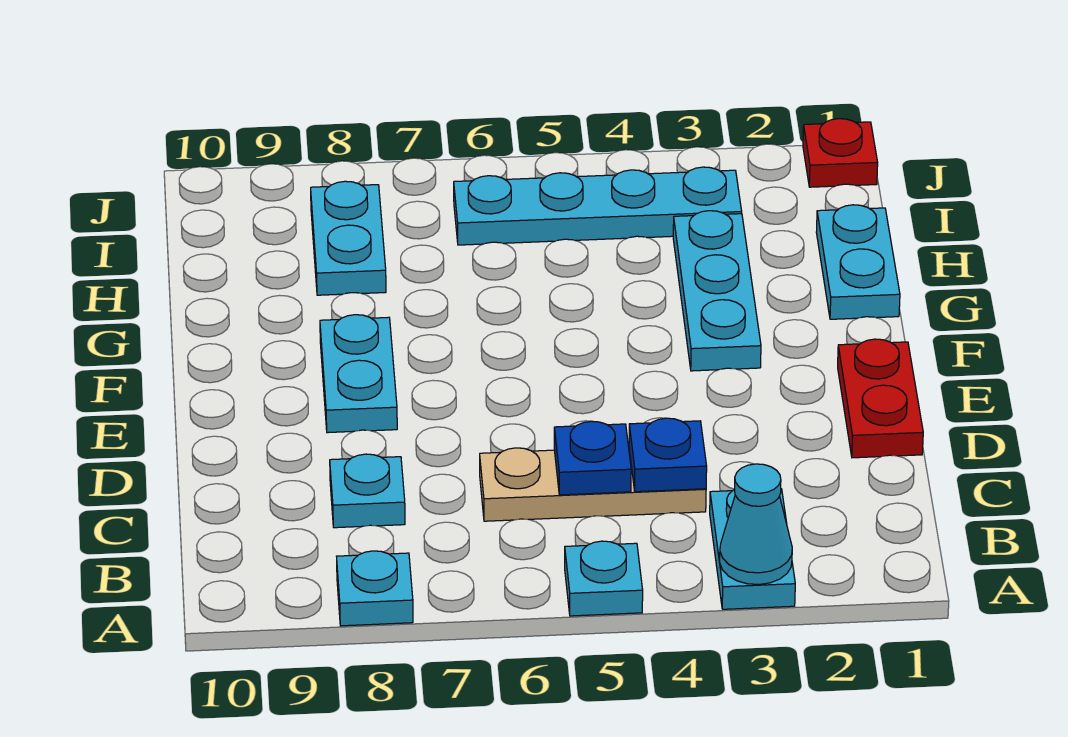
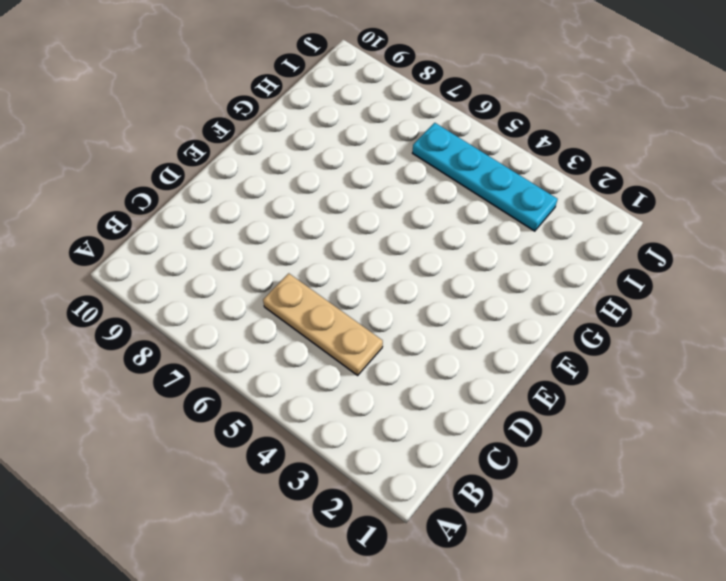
none -> cyan 1x2 plate [710,489,795,609]
none -> cyan 1x1 plate [565,541,643,616]
none -> cyan 1x1 plate [336,551,413,626]

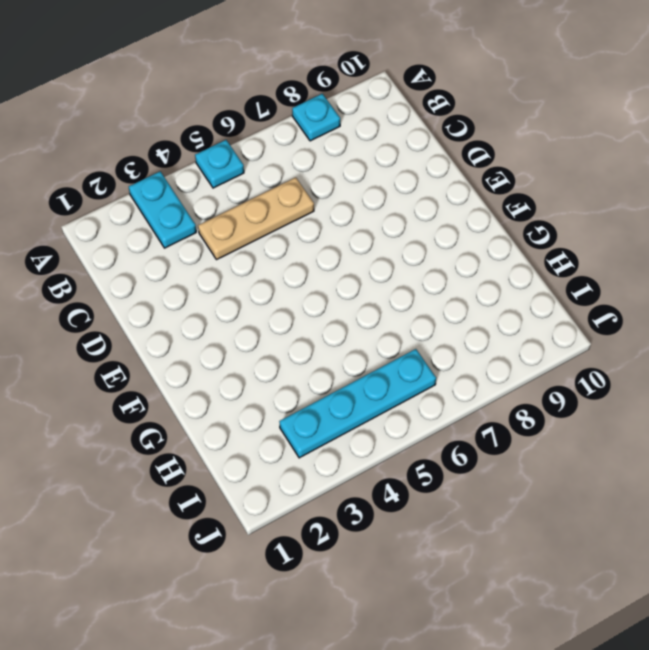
none -> cyan 1x1 plate [330,454,405,528]
none -> red 1x2 plate [838,339,923,458]
none -> cyan 1x2 plate [320,315,397,433]

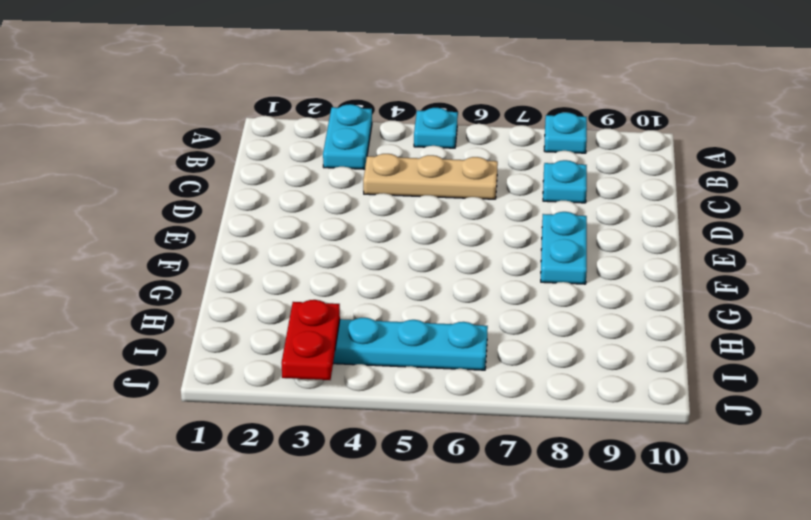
red 1x2 plate [282,300,340,380] -> red 1x2 plate moved to [838,339,923,458]
none -> cyan 1x3 plate [673,211,761,371]
none -> cyan 1x2 plate [816,205,900,319]
none -> cyan 1x2 plate [311,181,386,295]

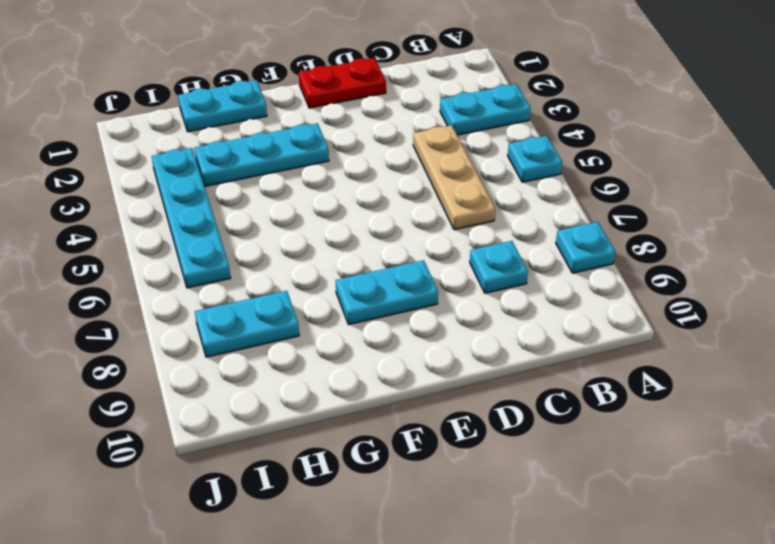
none -> red 1x1 plate [803,119,878,187]
none -> cyan 1x1 cone [720,464,792,585]
none -> blue 1x1 plate [629,418,707,492]

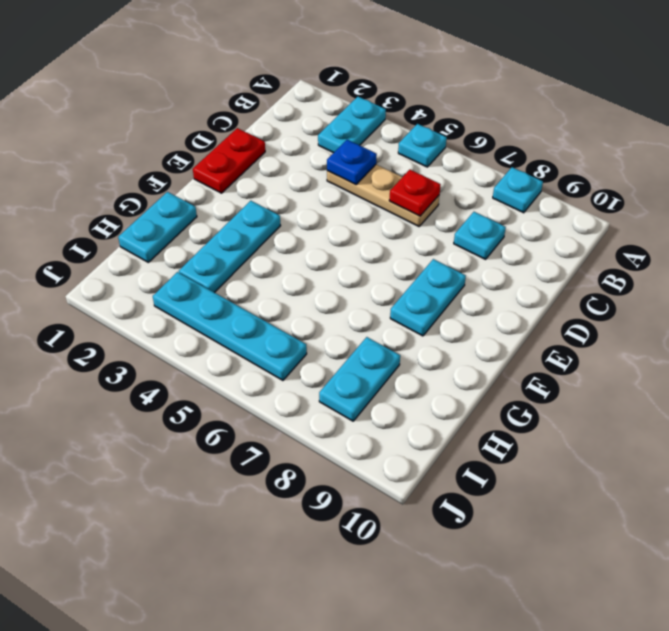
red 1x1 plate [389,170,441,216] -> red 1x1 plate moved to [803,119,878,187]
none -> cyan 1x1 cone [720,464,792,585]
none -> blue 1x1 plate [554,421,631,495]

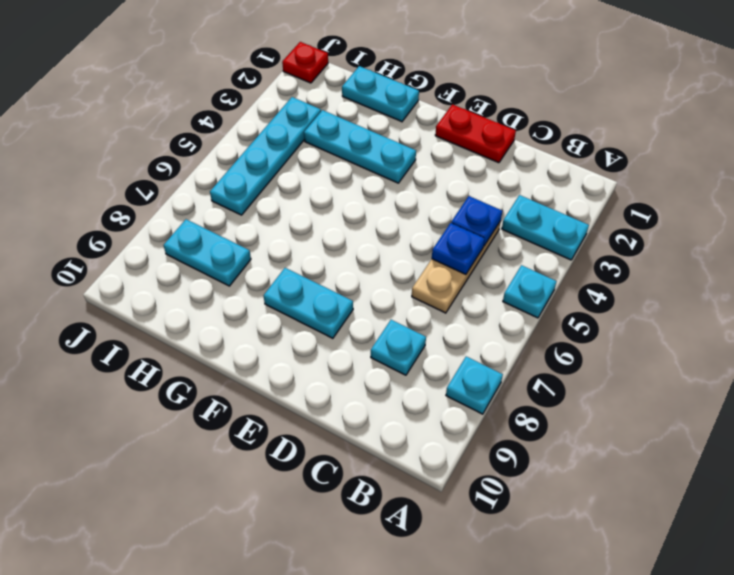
none -> cyan 1x1 cone [720,464,792,585]

